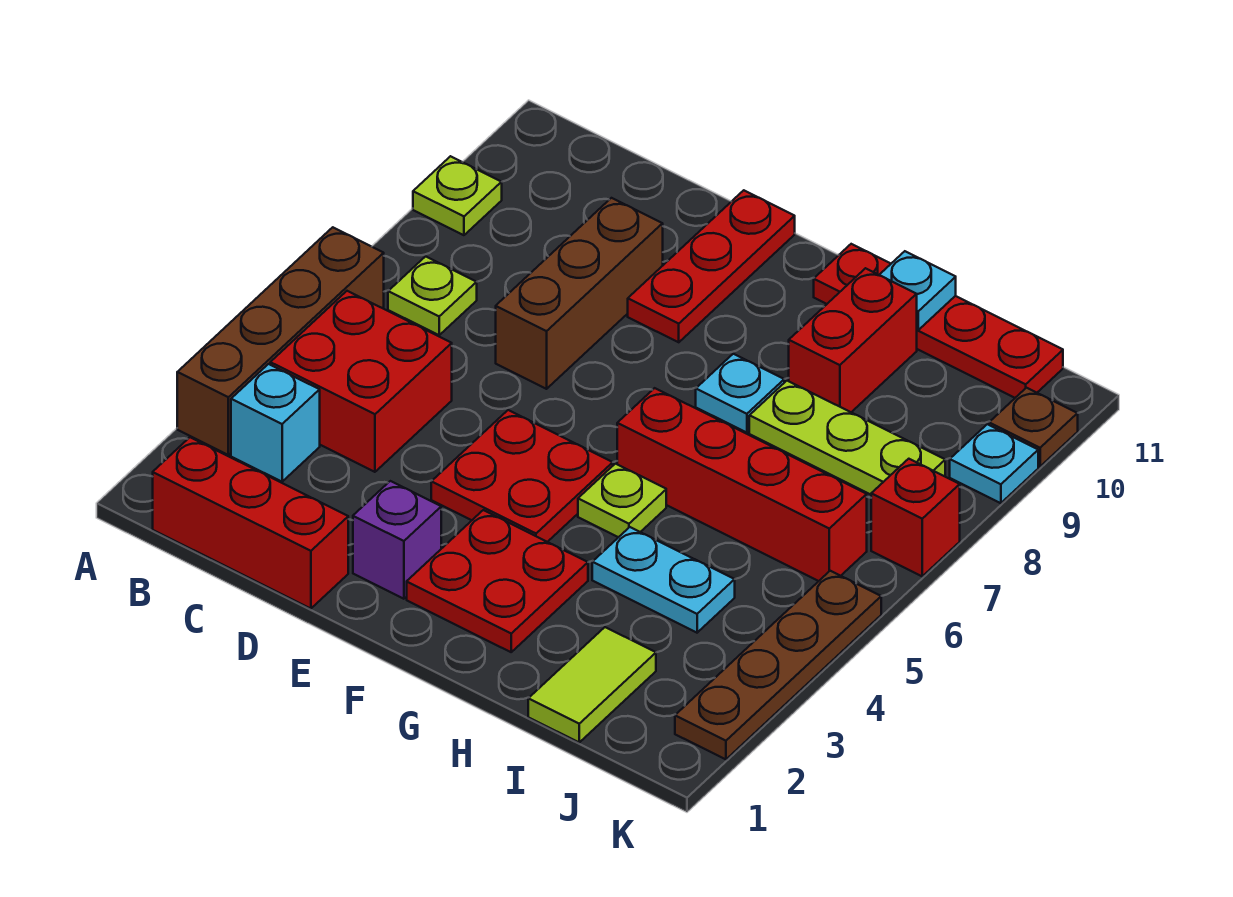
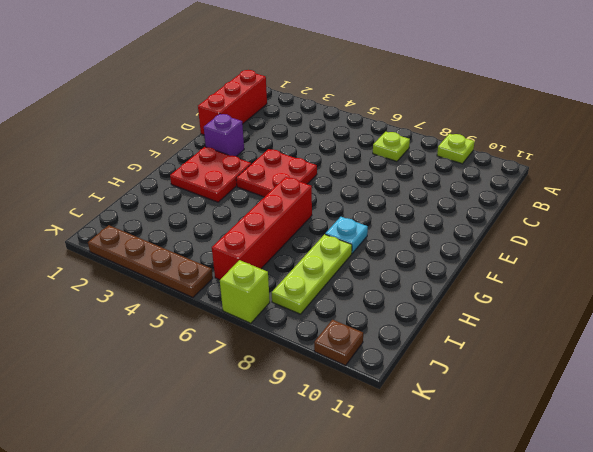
lime 1x1 brick [220,260,270,323] -> red 1x1 brick [871,459,960,576]
none -> brown 1x4 brick [177,227,384,455]
none -> cyan 1x1 brick [231,364,320,482]
none -> red 2x2 brick [270,291,452,472]

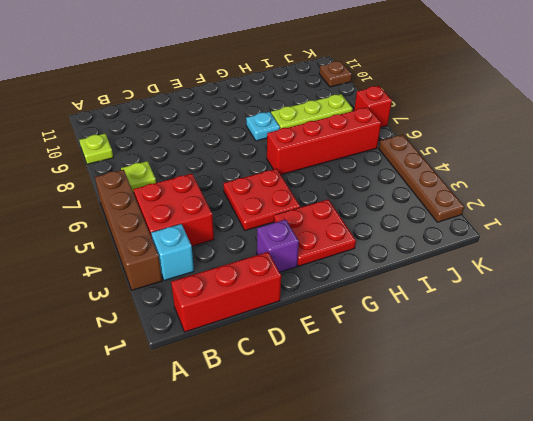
none -> brown 1x3 brick [496,198,663,389]
none -> red 1x3 plate [628,190,795,342]
none -> lime 1x1 plate [578,464,666,537]

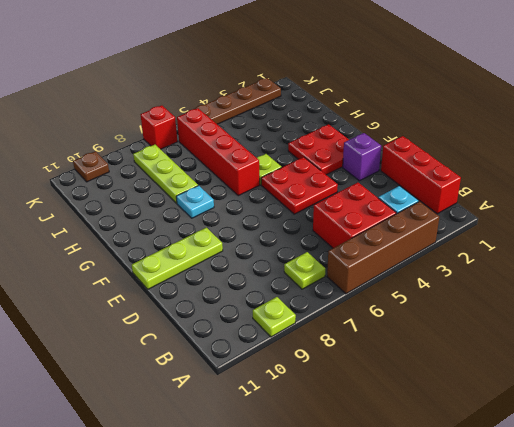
lime 1x3 plate [132,228,223,289] -> red 1x3 plate [628,190,795,342]
none -> brown 1x3 brick [496,198,663,389]
none -> red 1x4 plate [814,244,1063,398]
none -> cyan 1x2 plate [592,527,735,633]

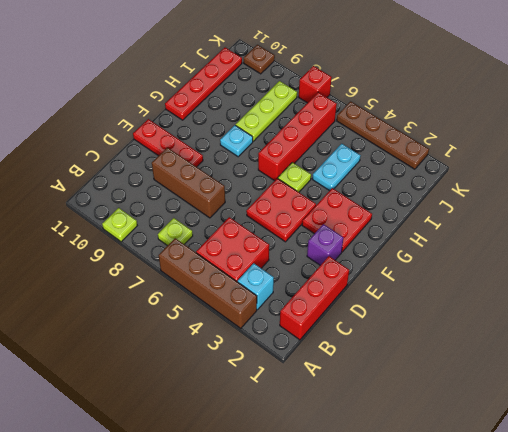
none -> red 1x2 brick [789,268,917,412]
none -> lime 1x2 tile [528,627,656,742]
none -> cyan 1x1 plate [950,424,1038,503]

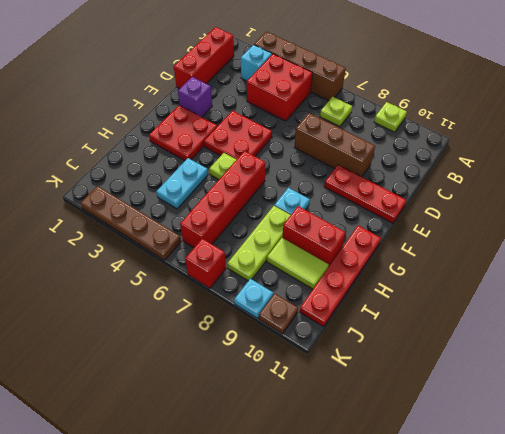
lime 1x2 tile [267,238,329,289] -> lime 1x2 tile moved to [528,627,656,742]
none -> cyan 1x1 plate [880,251,956,330]

